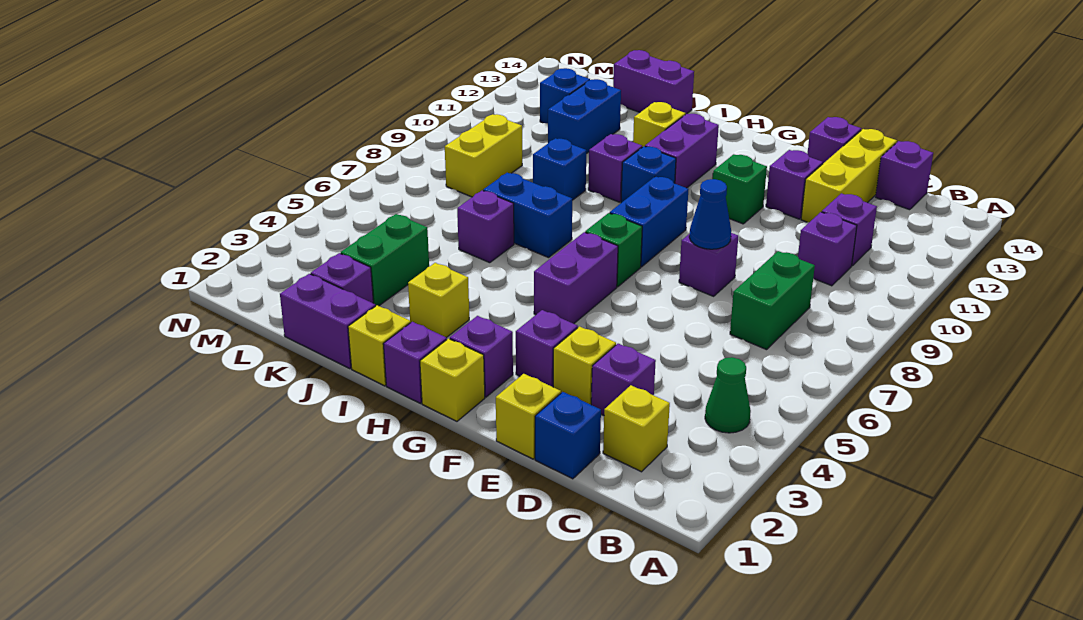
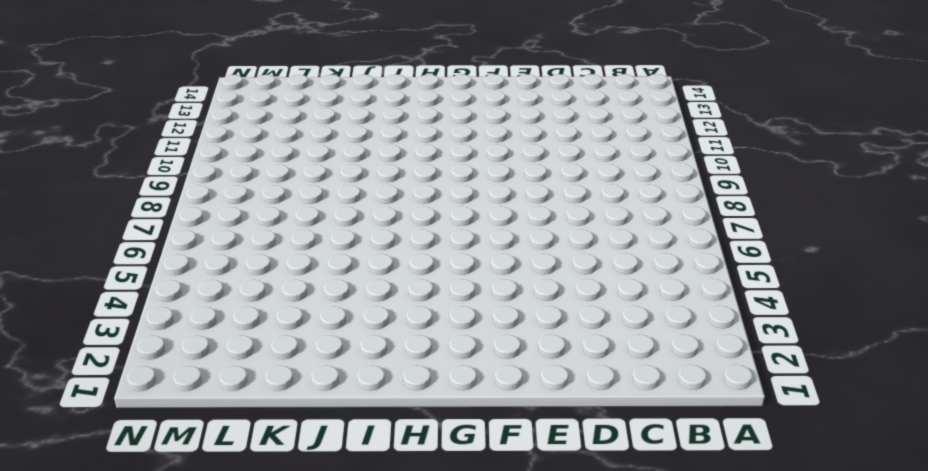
none -> green 1x1 cone [705,357,751,433]
none -> yellow 1x1 brick [603,385,670,472]
none -> green 1x2 brick [730,251,815,350]
none -> purple 1x1 brick [798,212,857,286]

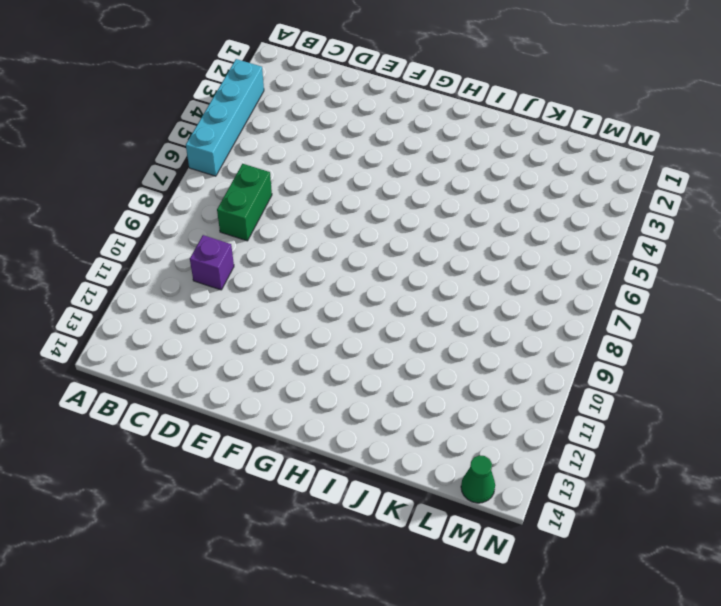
cyan 1x4 brick [186,59,264,176] -> none
green 1x1 cone [461,455,495,503] -> green 1x1 cone moved to [705,357,751,433]
none -> yellow 1x1 brick [603,385,670,472]
none -> purple 1x1 brick [822,193,877,266]
none -> purple 1x1 brick [876,141,933,210]
none -> blue 1x1 brick [535,392,601,479]

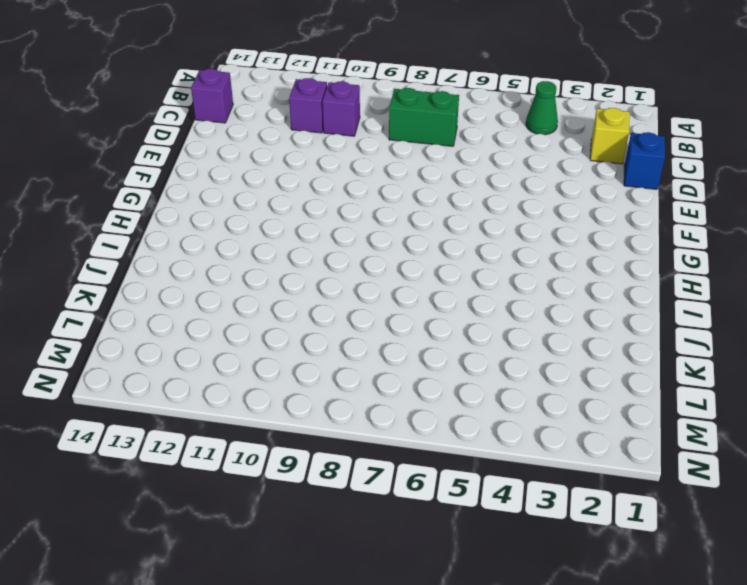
none -> purple 1x1 brick [591,344,656,415]
none -> yellow 1x3 brick [801,129,897,222]
none -> yellow 1x1 brick [496,374,561,459]
none -> yellow 1x1 brick [553,326,616,405]

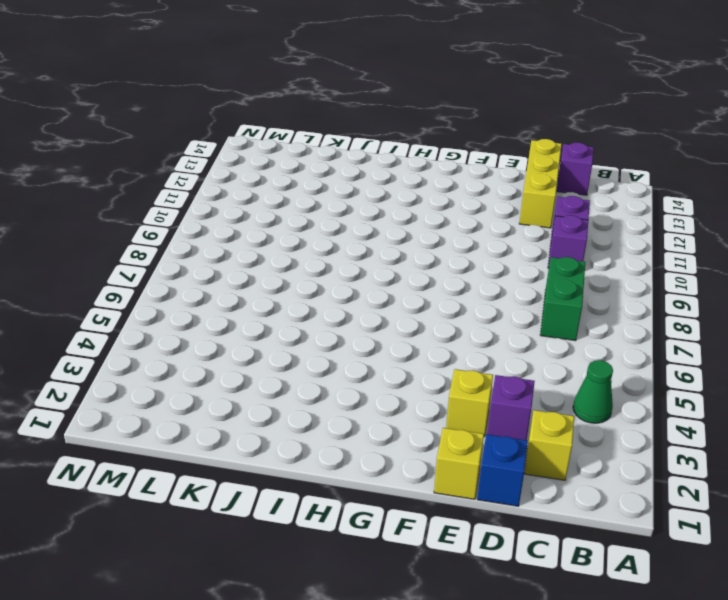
none -> purple 1x1 brick [679,233,738,296]
none -> purple 1x1 brick [766,150,823,219]
none -> purple 1x1 brick [808,117,861,163]
none -> purple 1x1 brick [516,310,578,387]

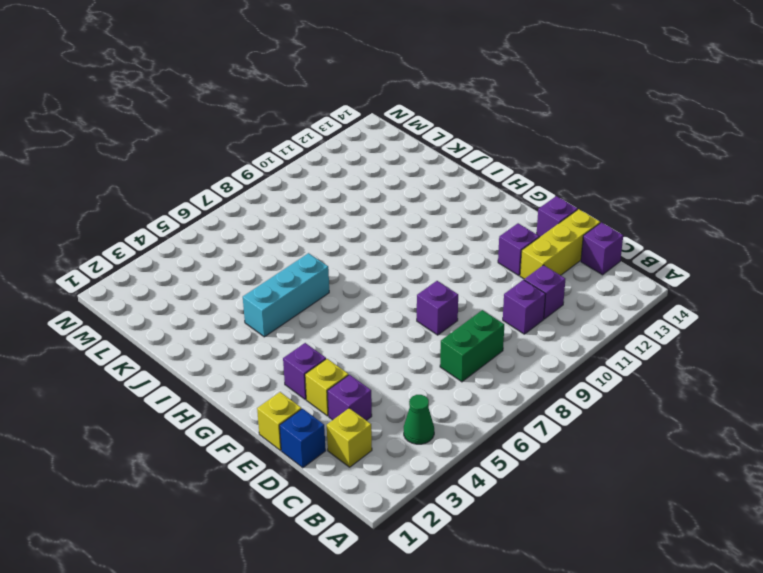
cyan 1x3 brick [243,253,329,337] -> none
none -> green 1x1 brick [713,154,767,224]
none -> yellow 1x1 brick [420,339,485,421]
none -> purple 1x1 brick [450,316,513,397]
none -> purple 1x2 brick [534,232,618,324]

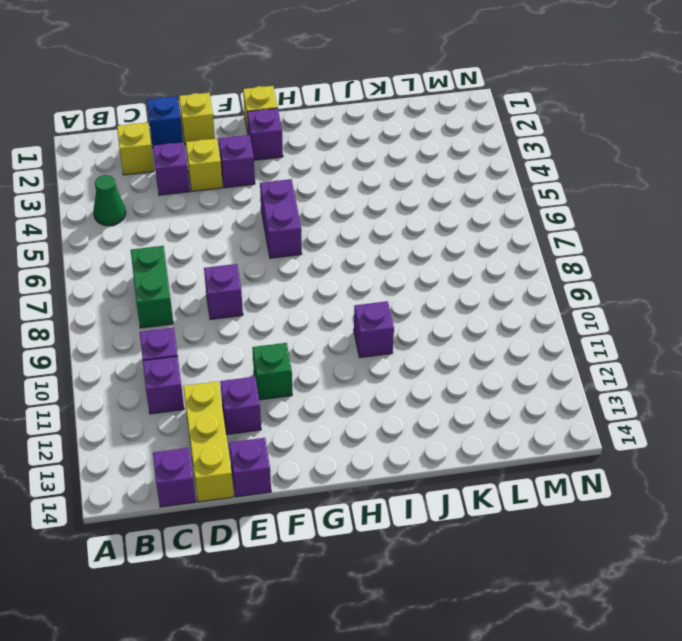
none -> green 1x1 brick [585,213,642,287]
none -> blue 1x2 brick [610,176,689,267]
none -> purple 1x1 brick [383,322,447,403]
none -> blue 1x1 brick [621,146,676,203]

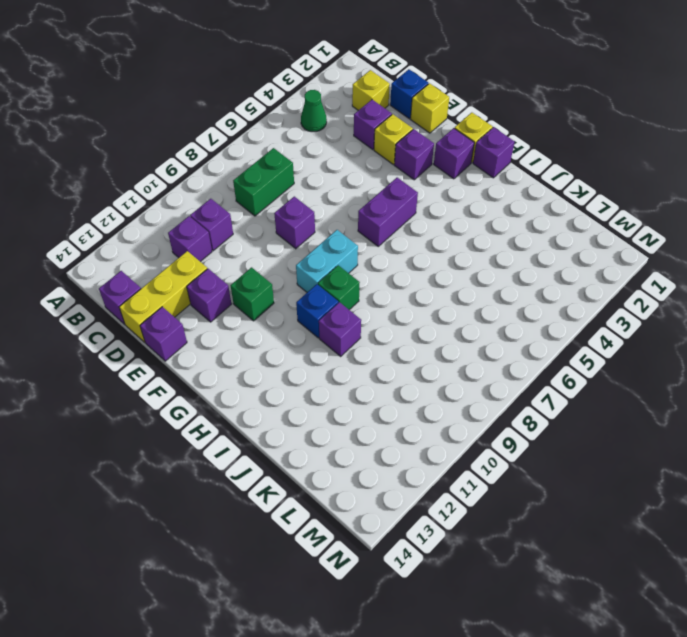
cyan 1x2 brick [296,230,358,292] -> blue 1x2 brick [610,176,689,267]
green 1x1 brick [318,265,360,310] -> green 1x1 brick moved to [585,213,642,287]
none -> purple 1x2 brick [645,114,719,188]
none -> yellow 1x1 brick [348,305,411,386]
none -> yellow 1x1 brick [408,263,469,338]
none -> blue 1x2 brick [483,173,572,258]

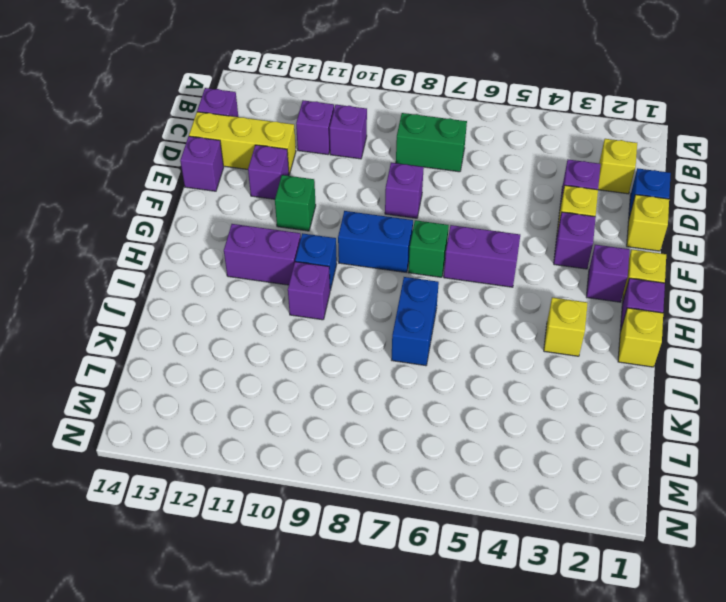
none -> green 1x1 cone [705,357,751,433]
none -> yellow 1x1 brick [633,102,685,147]
none -> purple 1x2 brick [280,274,375,369]
none -> purple 1x1 brick [457,191,514,263]

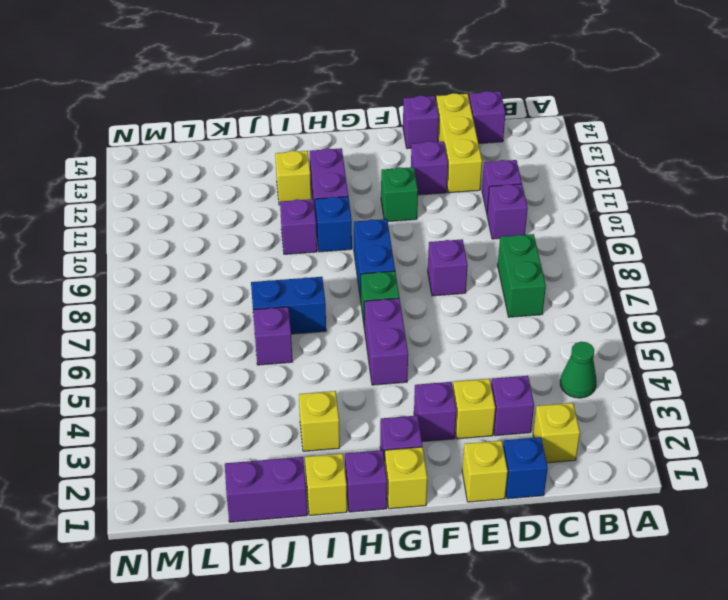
none -> blue 1x1 brick [533,138,586,200]
none -> purple 1x2 brick [613,50,694,115]
none -> purple 1x1 brick [311,253,373,303]
none -> green 1x2 brick [341,214,429,306]

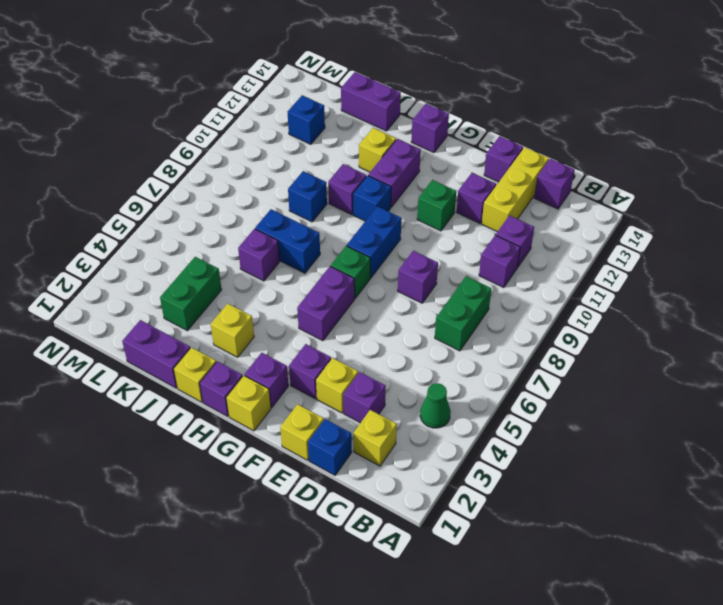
purple 1x1 brick [411,104,449,153] -> purple 1x1 brick moved to [311,253,373,303]
none -> blue 1x2 brick [548,79,621,154]
none -> yellow 1x2 brick [445,114,522,197]
none -> blue 1x1 cone [689,179,731,249]

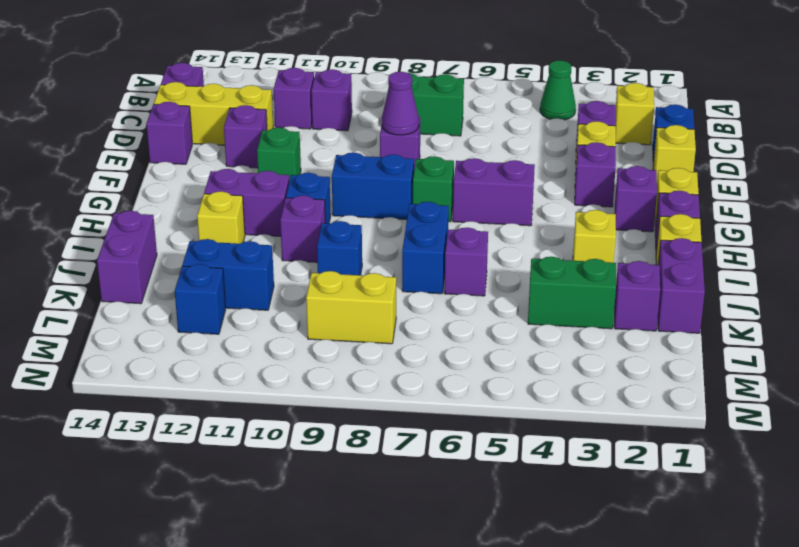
purple 1x1 cone [382,72,419,135] -> blue 1x1 cone [689,179,731,249]

